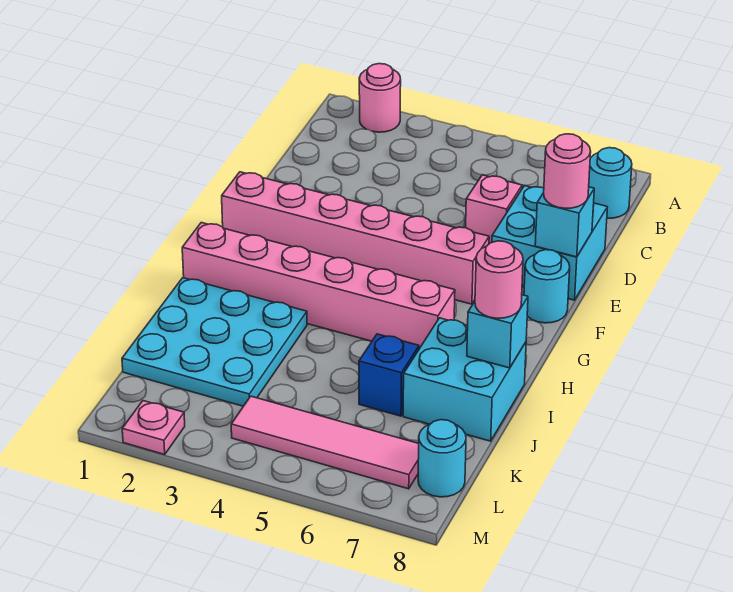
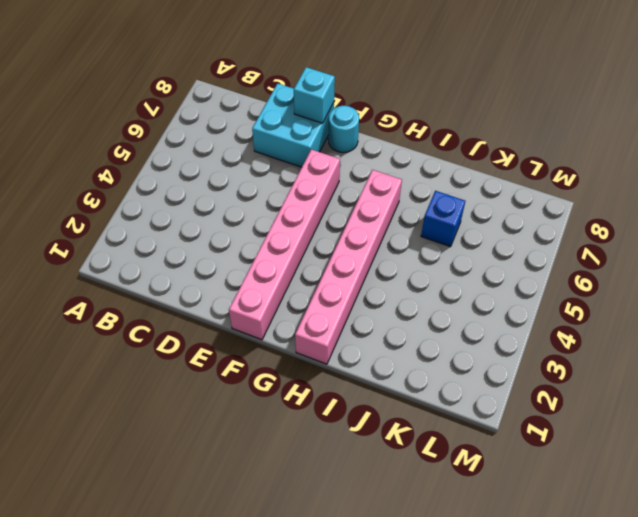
none -> pink 1x1 round brick [359,64,401,132]
none -> cyan 1x1 round brick [589,148,632,218]
none -> pink 1x1 brick [466,175,522,244]

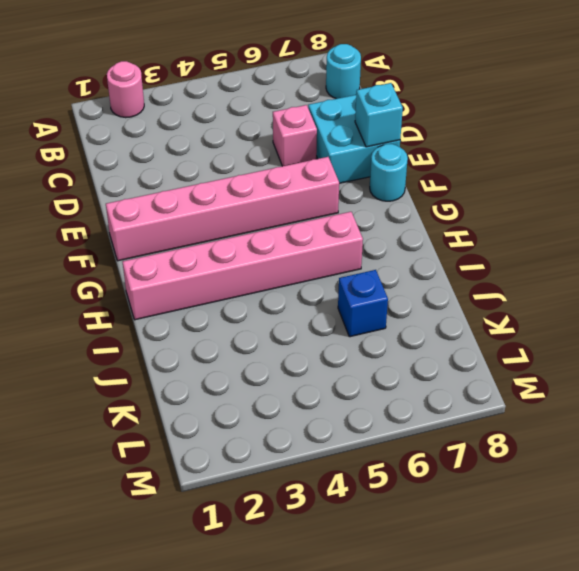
none -> cyan 3x3 plate [122,278,307,406]
none -> cyan 2x2 brick [403,318,526,441]
none -> pink 1x4 tile [231,396,419,489]

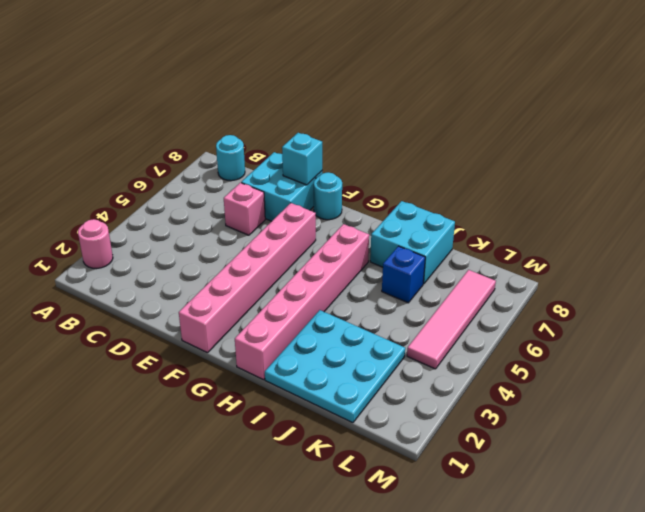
none -> cyan 1x1 round brick [418,420,466,497]
none -> pink 1x1 plate [122,401,185,454]
none -> cyan 1x1 brick [467,295,528,368]

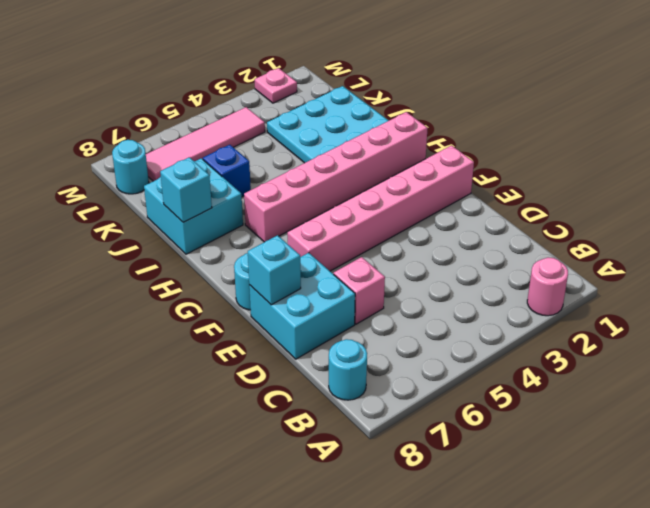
none -> pink 1x1 round brick [544,134,591,208]
none -> pink 1x1 round brick [475,241,523,318]

